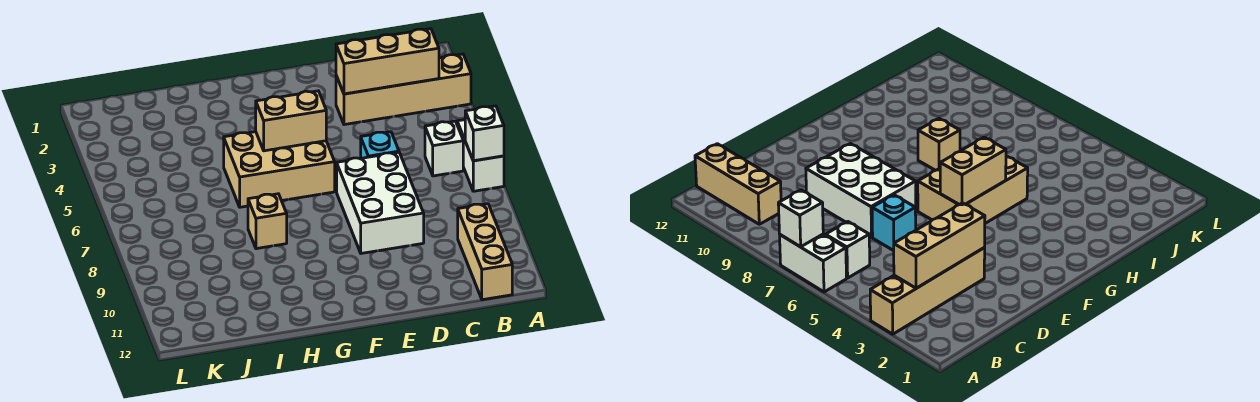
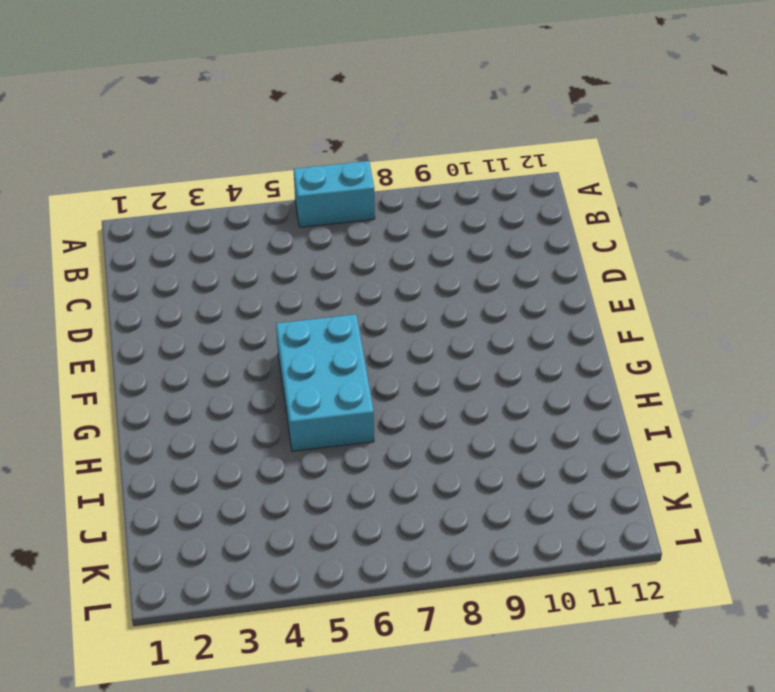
cyan 1x2 brick [294,161,375,227] -> white 1x2 brick [457,120,504,191]
cyan 2x3 brick [276,314,374,451] -> tan 2x3 brick [224,132,335,207]
none -> tan 1x4 brick [336,54,471,125]
none -> white 1x1 brick [425,121,463,176]

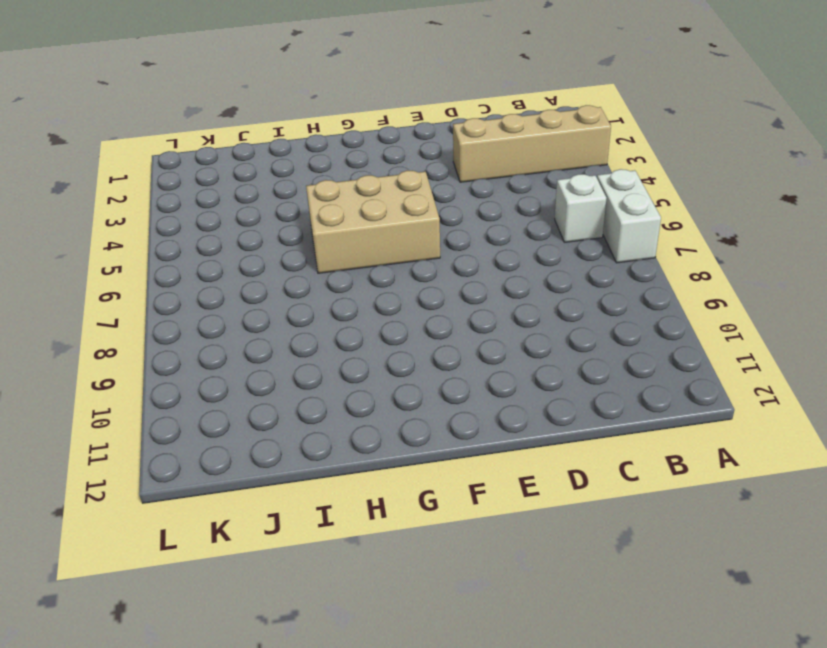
none -> tan 1x3 brick [458,204,512,300]
none -> cyan 1x1 brick [361,132,399,158]

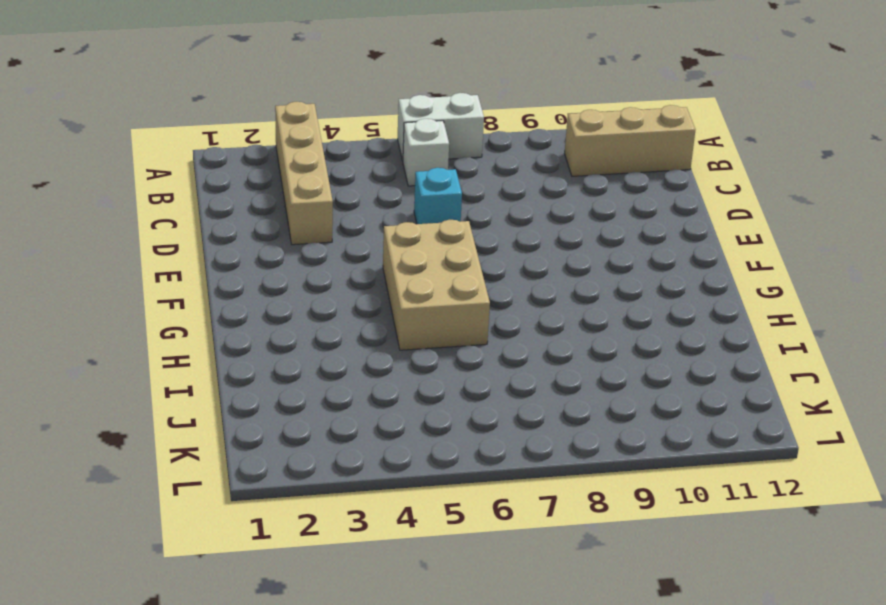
none -> white 2x3 brick [337,152,424,253]
none -> tan 1x1 brick [248,194,287,249]

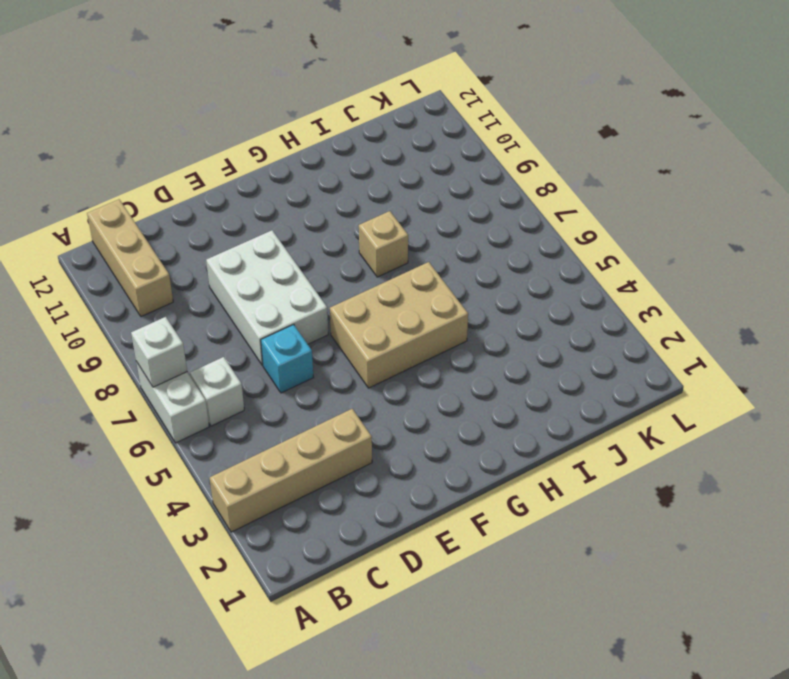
none -> tan 1x3 brick [336,29,439,94]
none -> tan 1x2 brick [256,91,326,151]

